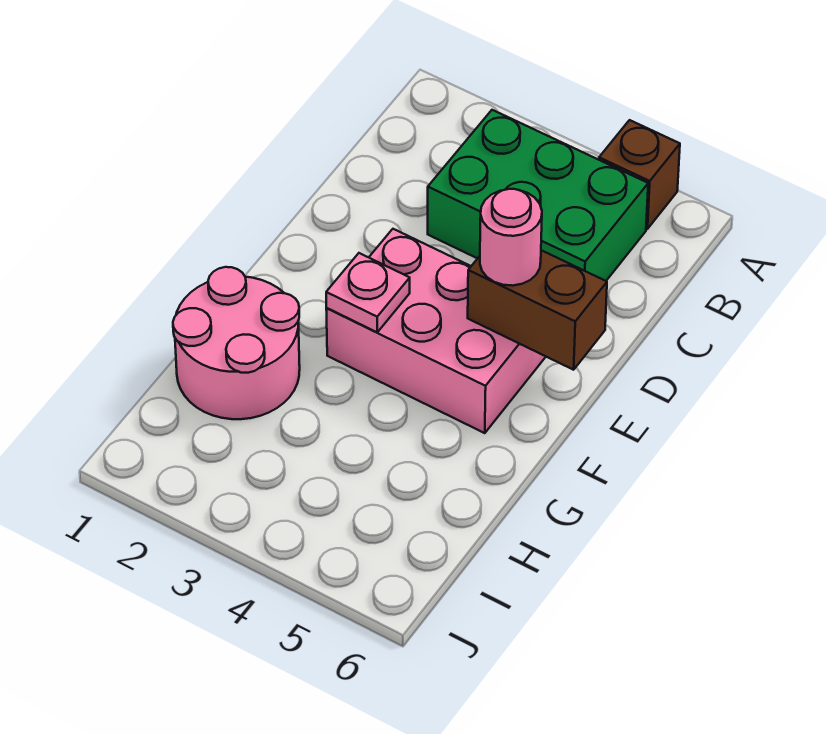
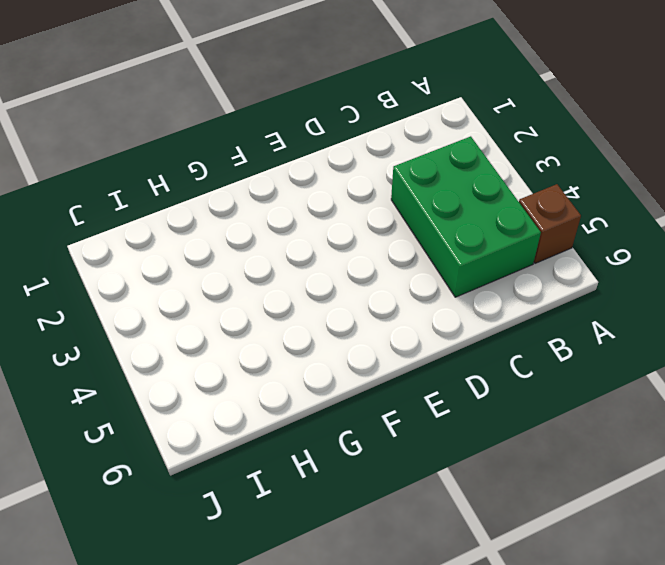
none -> pink 2x3 brick [326,229,546,433]
none -> pink 2x2 round brick [173,267,300,419]

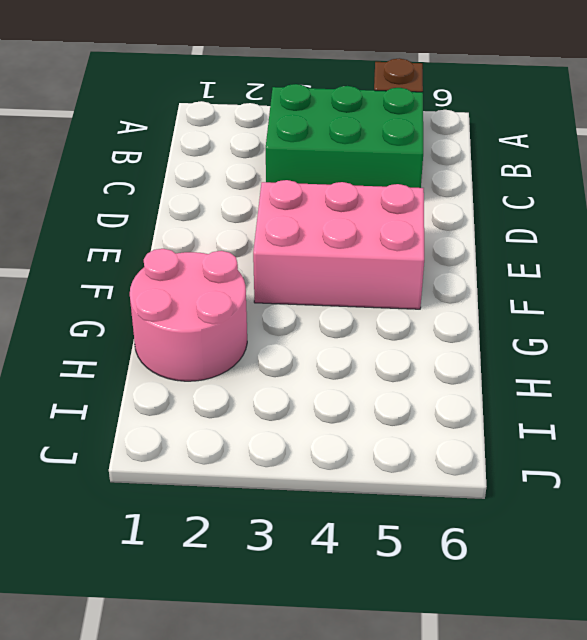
none -> brown 1x2 brick [468,250,607,370]
none -> pink 1x1 plate [326,253,410,332]

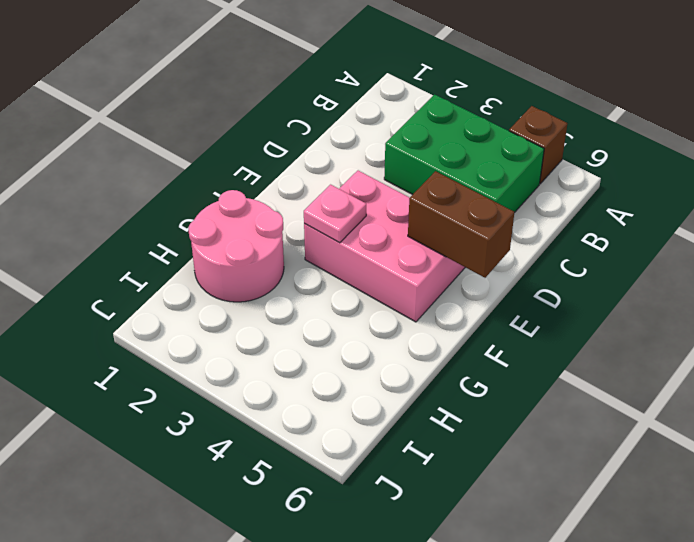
none -> pink 1x1 round brick [480,189,542,286]

